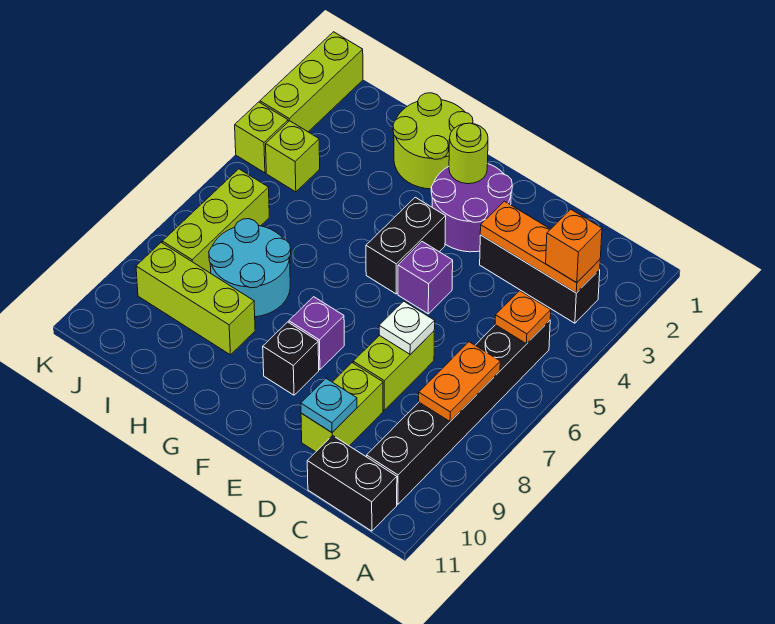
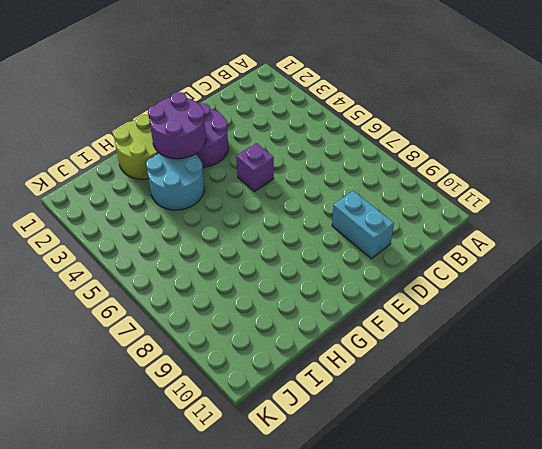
cyan 1x2 brick [332,191,394,259] -> lime 1x2 brick [301,363,383,452]
purple 2x2 round brick [148,92,206,159] -> lime 1x1 round brick [449,123,488,184]
cyan 2x2 round brick [146,153,204,210] -> cyan 2x2 round brick moved to [209,219,291,317]
none -> black 1x3 brick [480,235,600,323]
none -> black 1x6 brick [367,320,550,504]
none -> black 1x2 brick [307,435,397,531]

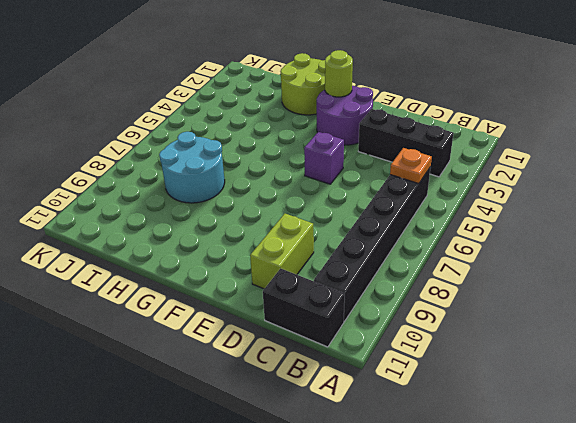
none -> lime 1x2 brick [353,331,434,410]
none -> black 1x2 brick [366,197,446,294]
none -> purple 1x1 brick [289,297,344,370]

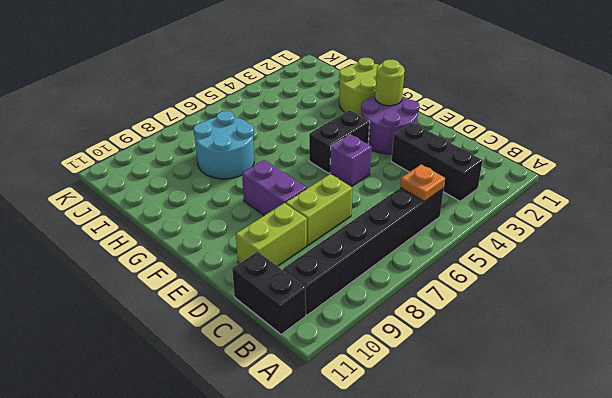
purple 1x2 brick [242,160,307,215] -> purple 1x1 brick [289,297,344,370]
none -> black 1x1 brick [263,322,319,395]
none -> lime 1x3 brick [136,243,255,355]
none -> lime 1x1 brick [266,121,320,192]

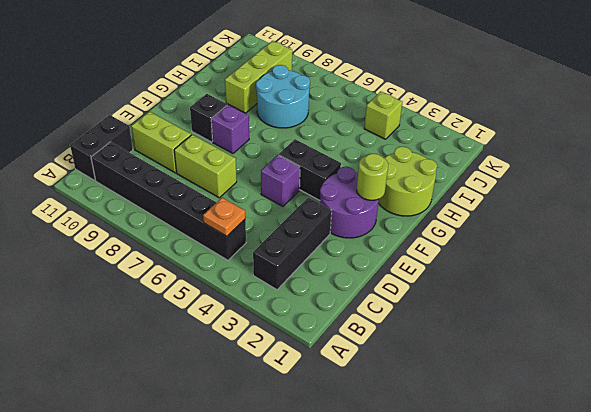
none -> lime 1x3 brick [162,169,269,273]
none -> lime 1x3 brick [260,32,363,132]
none -> lime 1x1 brick [235,102,288,173]

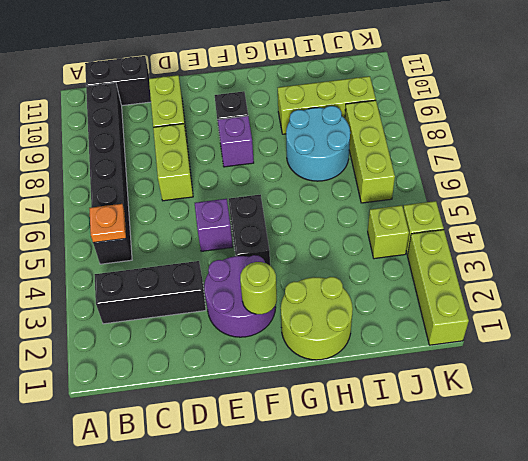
none -> orange 1x3 plate [480,201,600,293]
none -> orange 1x2 plate [419,342,500,421]
none -> white 1x1 plate [379,301,435,354]

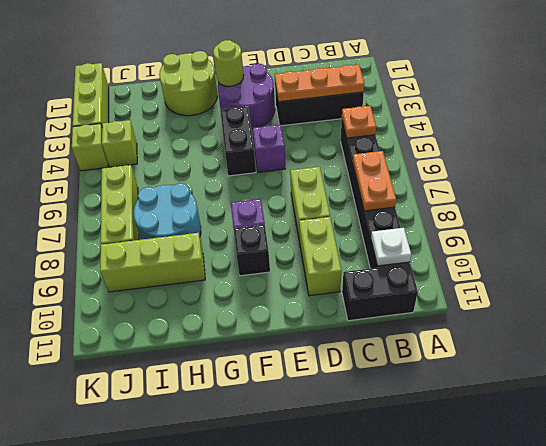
white 1x1 plate [371,228,411,266] -> white 1x1 plate moved to [379,301,435,354]
none -> cyan 1x1 plate [301,379,357,432]
none -> orange 1x1 brick [546,209,602,283]

